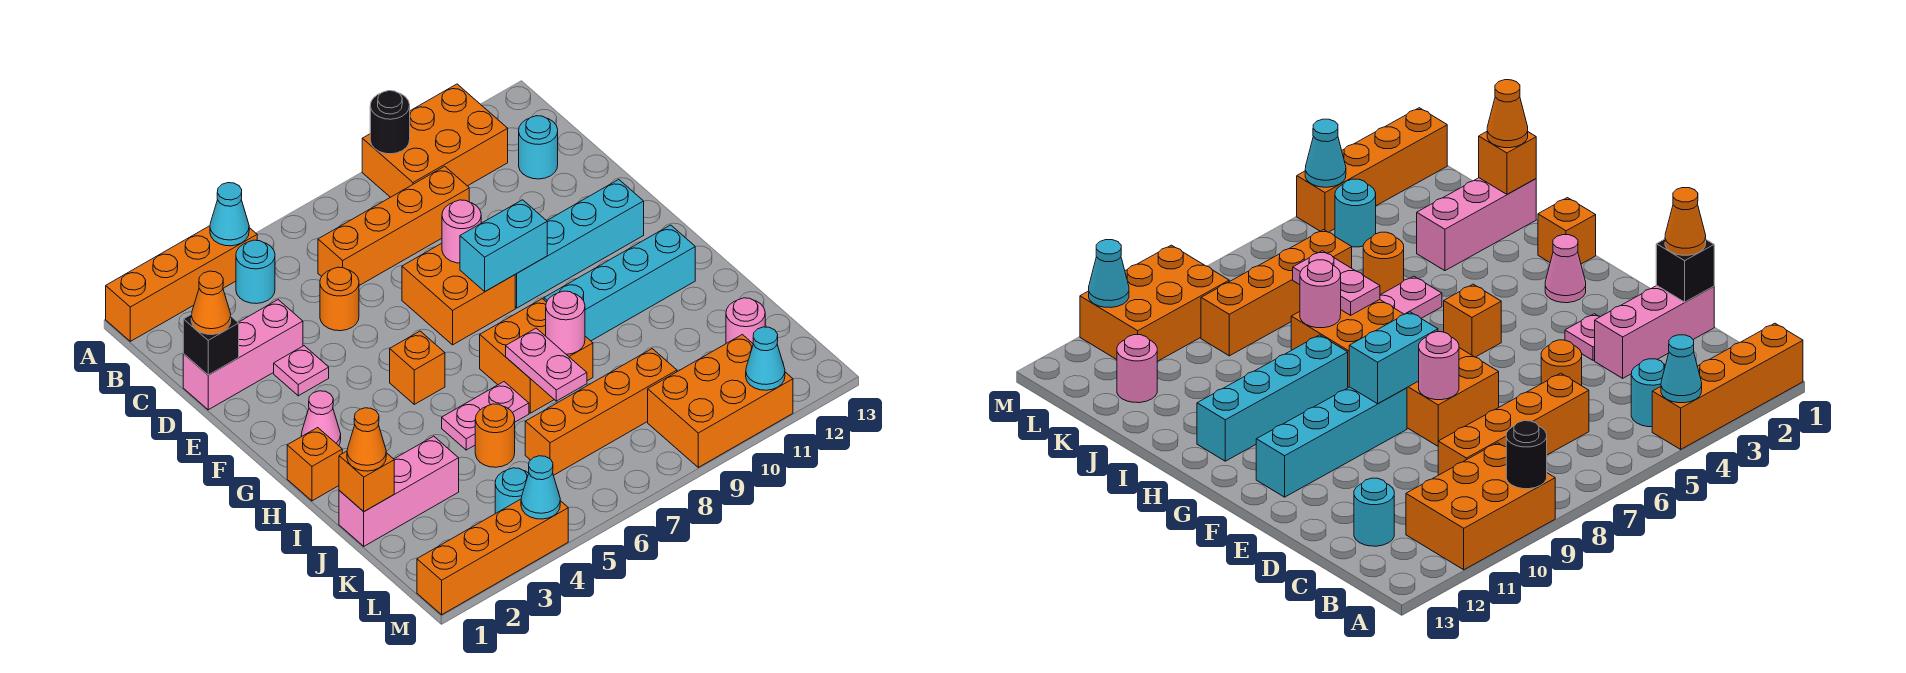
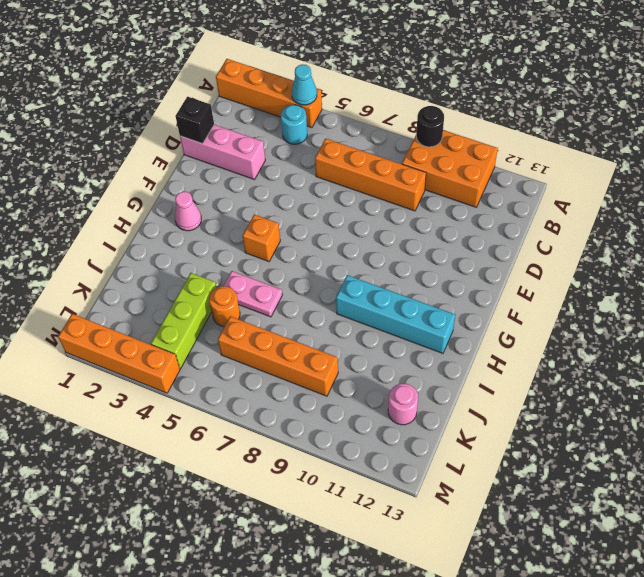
lime 1x3 brick [151,273,217,368] -> cyan 1x1 round brick [495,468,529,514]
none -> cyan 1x1 round brick [519,116,558,179]
none -> orange 1x1 round brick [320,267,359,331]
none -> pink 1x1 plate [274,346,329,396]
none -> orange 2x2 brick [402,243,515,345]

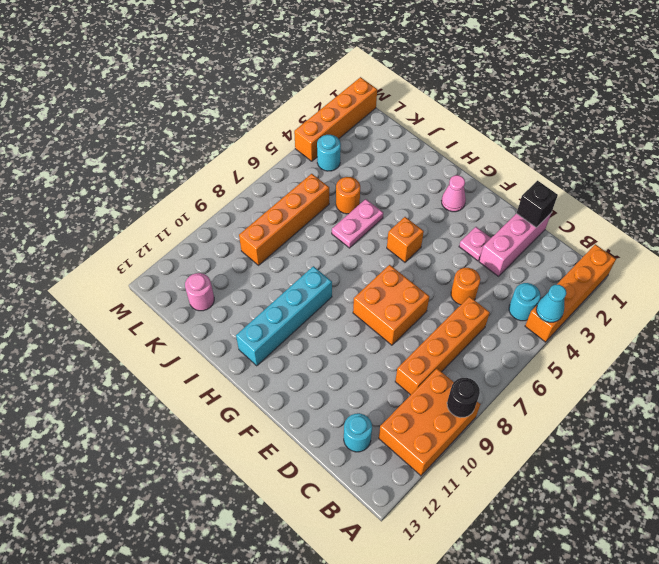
none -> cyan 1x4 brick [515,180,644,308]
none -> orange 1x1 brick [287,428,342,501]
none -> orange 2x2 brick [480,299,593,413]
none -> pink 1x3 brick [339,436,459,546]

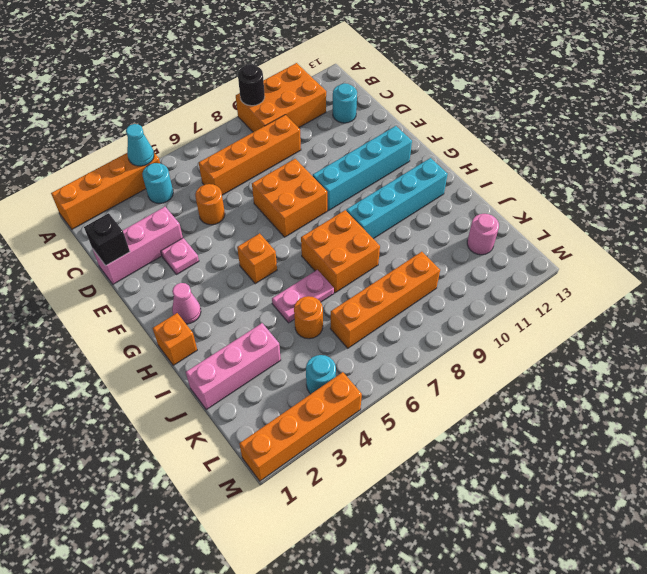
none -> orange 2x3 brick [648,335,793,467]
none -> pink 1x1 round brick [442,200,481,263]
none -> cyan 1x2 brick [460,200,547,291]
none -> pink 1x2 plate [506,328,587,401]

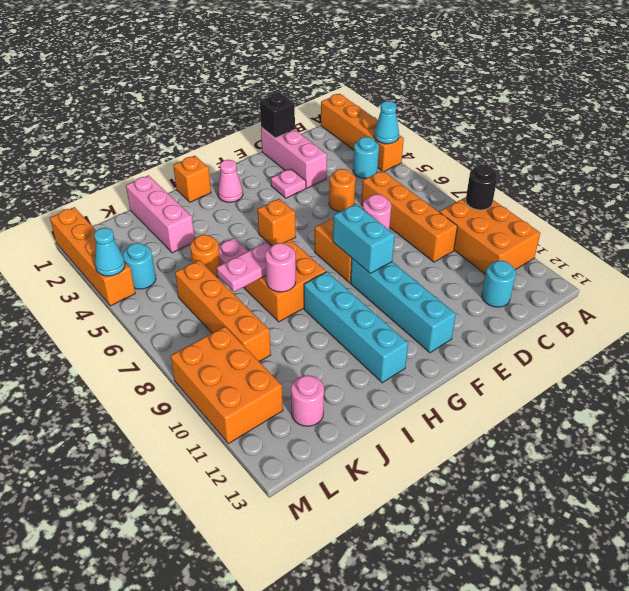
none -> orange 1x1 brick [339,451,394,512]
none -> cyan 1x1 cone [746,327,785,390]
none -> orange 1x1 cone [191,271,231,335]
none -> orange 1x1 cone [347,408,386,471]

